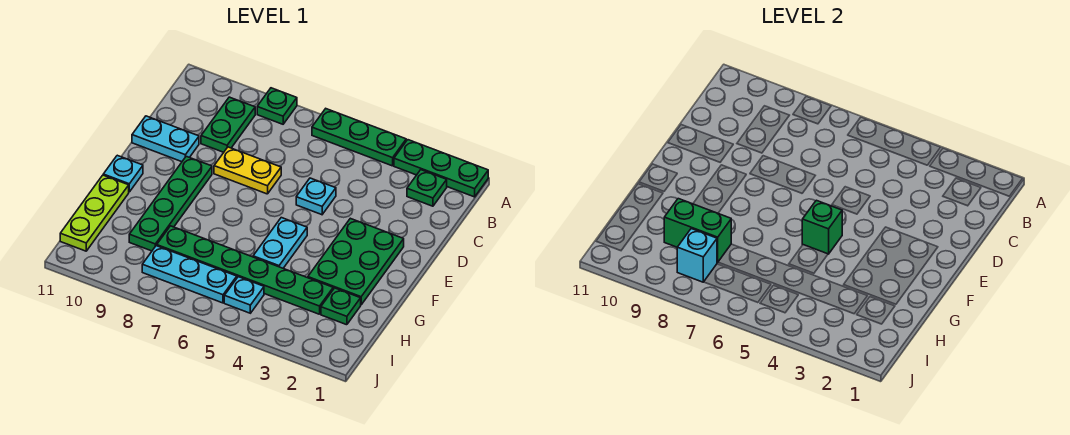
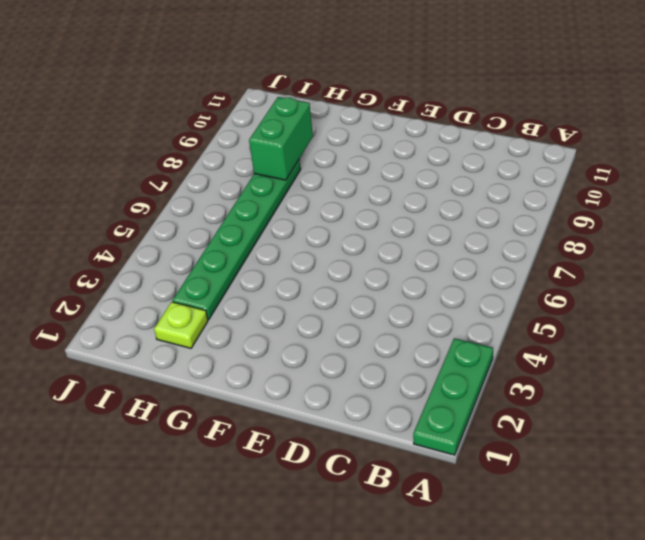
lime 1x1 plate [154,302,208,348] -> green 1x1 plate [321,288,361,325]
none -> green 1x3 plate [312,109,406,166]
none -> green 1x1 plate [257,88,297,124]
none -> green 1x1 plate [407,170,447,206]

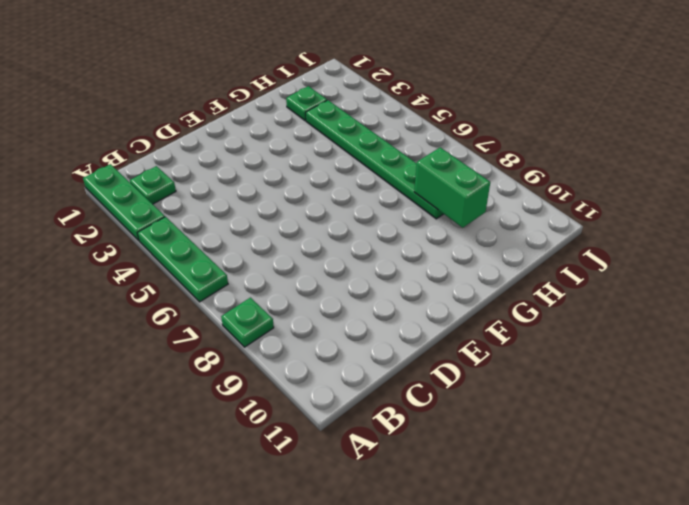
none -> green 1x2 plate [201,97,255,152]
none -> cyan 1x1 plate [296,178,336,215]
none -> yellow 1x2 plate [214,147,281,194]

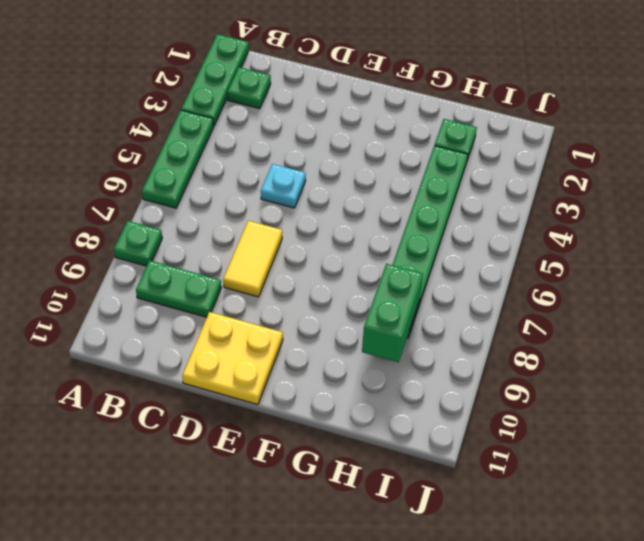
yellow 1x2 tile [223,221,282,297] -> yellow 1x2 plate [214,147,281,194]
yellow 2x2 plate [182,312,283,405] -> cyan 1x2 plate [132,116,199,162]
none -> green 2x3 plate [308,218,404,305]
none -> green 1x4 plate [129,156,212,251]
none -> cyan 1x2 plate [253,218,307,268]

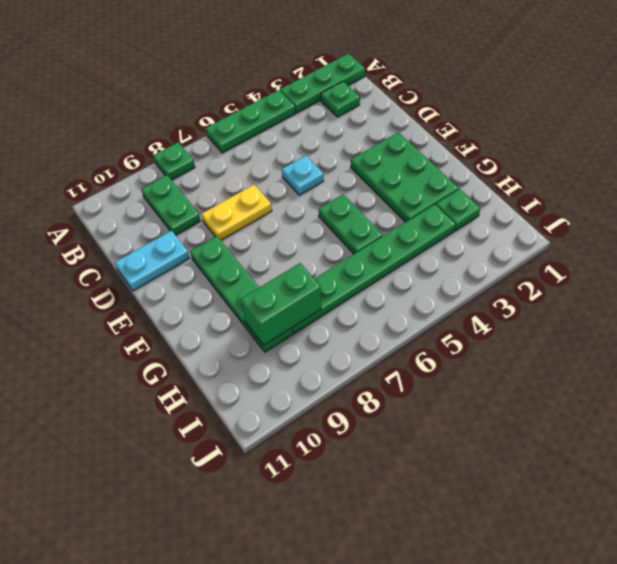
green 1x2 plate [319,194,383,254] -> cyan 1x2 plate [253,218,307,268]
none -> cyan 1x1 plate [103,155,143,192]
none -> lime 1x3 plate [60,175,129,251]
none -> cyan 1x1 plate [224,277,264,313]

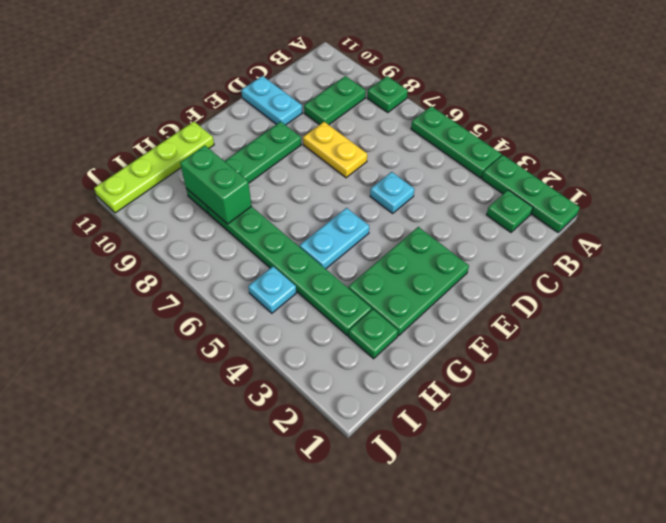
lime 1x4 plate [94,122,214,213] -> lime 1x3 plate [60,175,129,251]
none -> cyan 1x1 plate [103,155,143,192]
none -> cyan 1x3 plate [142,246,237,303]
none -> green 1x1 brick [802,200,842,254]

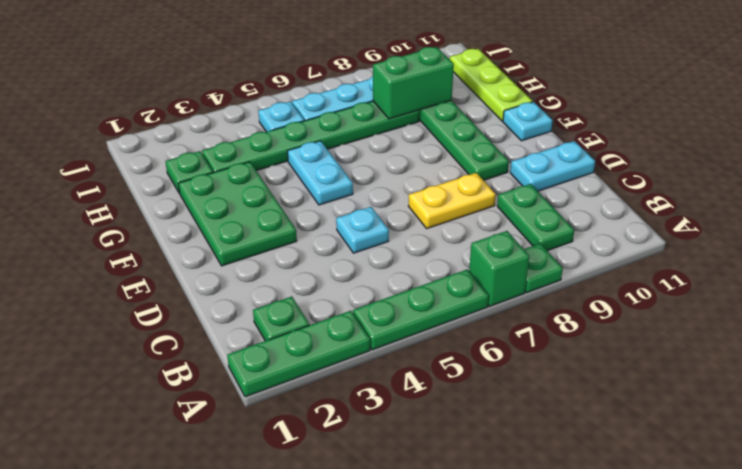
green 1x1 brick [469,231,529,306] -> green 1x1 brick moved to [802,200,842,254]
none -> cyan 1x1 brick [677,229,717,282]

